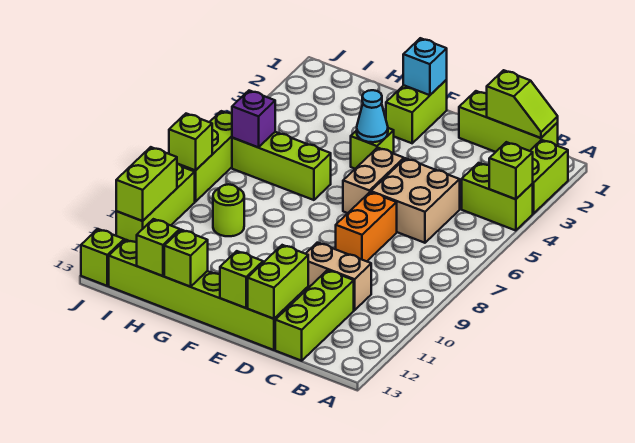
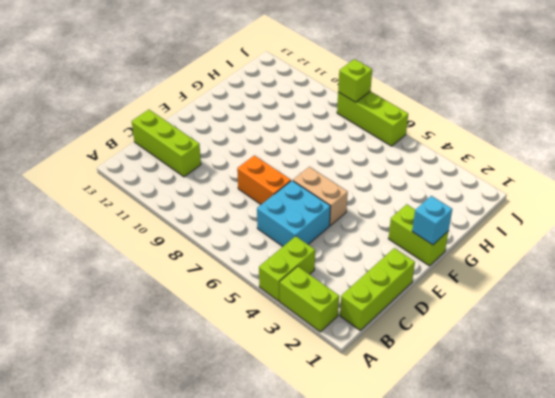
cyan 2x2 brick [257,181,331,246] -> tan 2x2 brick [371,158,460,243]
none -> tan 1x2 brick [304,243,371,310]
none -> lime 1x6 brick [109,240,291,350]
none -> lime 1x1 brick [351,128,394,169]

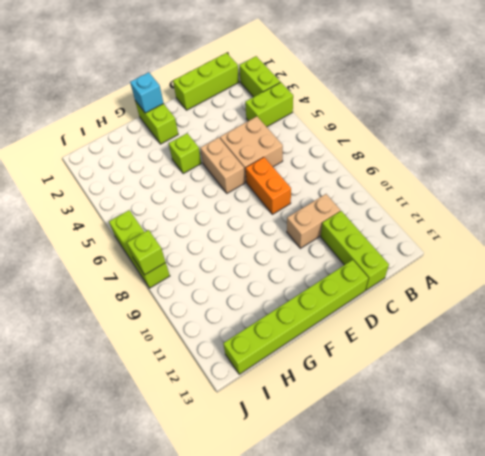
none -> lime 1x3 brick [232,132,331,200]
none -> lime 1x1 round brick [213,184,244,236]
none -> lime 1x3 brick [116,164,195,243]

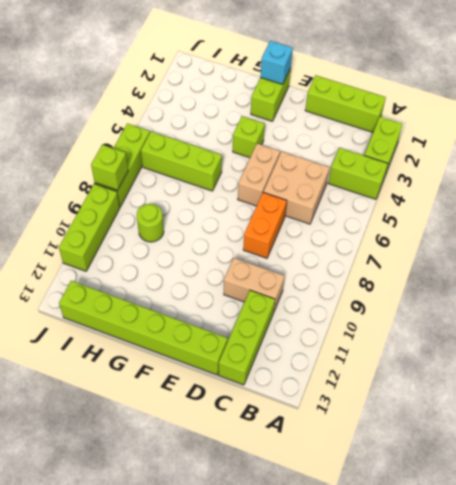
none -> lime 1x1 brick [81,229,124,286]
none -> lime 1x1 brick [489,142,533,199]
none -> lime 1x2 slope [487,70,558,138]

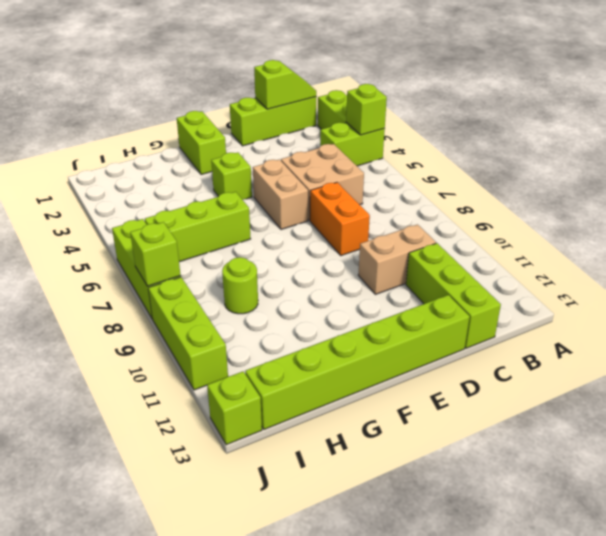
none -> lime 1x2 brick [248,245,308,319]
none -> lime 1x1 brick [220,251,263,308]
none -> cyan 1x1 brick [403,38,447,95]

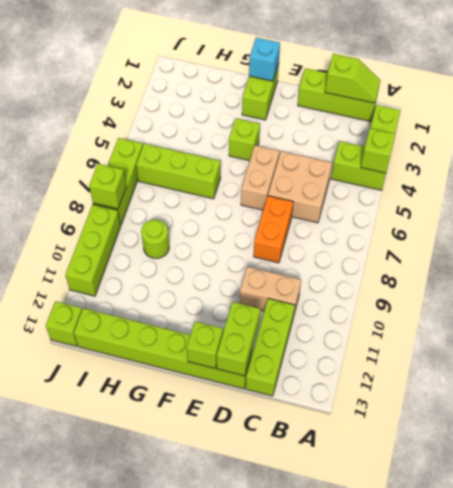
none -> cyan 1x1 cone [357,90,388,142]
none -> lime 1x1 brick [164,230,208,287]
none -> lime 1x1 brick [137,219,180,276]

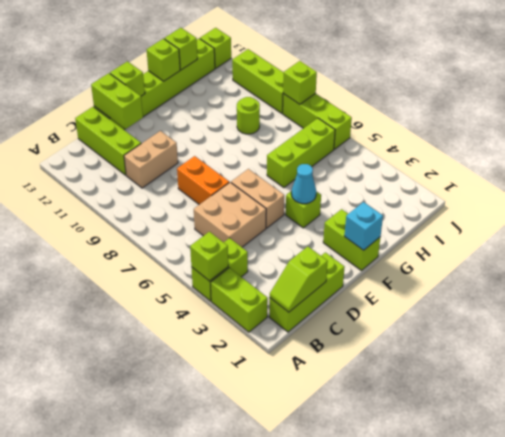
none -> purple 1x1 brick [232,91,275,148]
none -> lime 1x2 brick [116,147,177,221]

